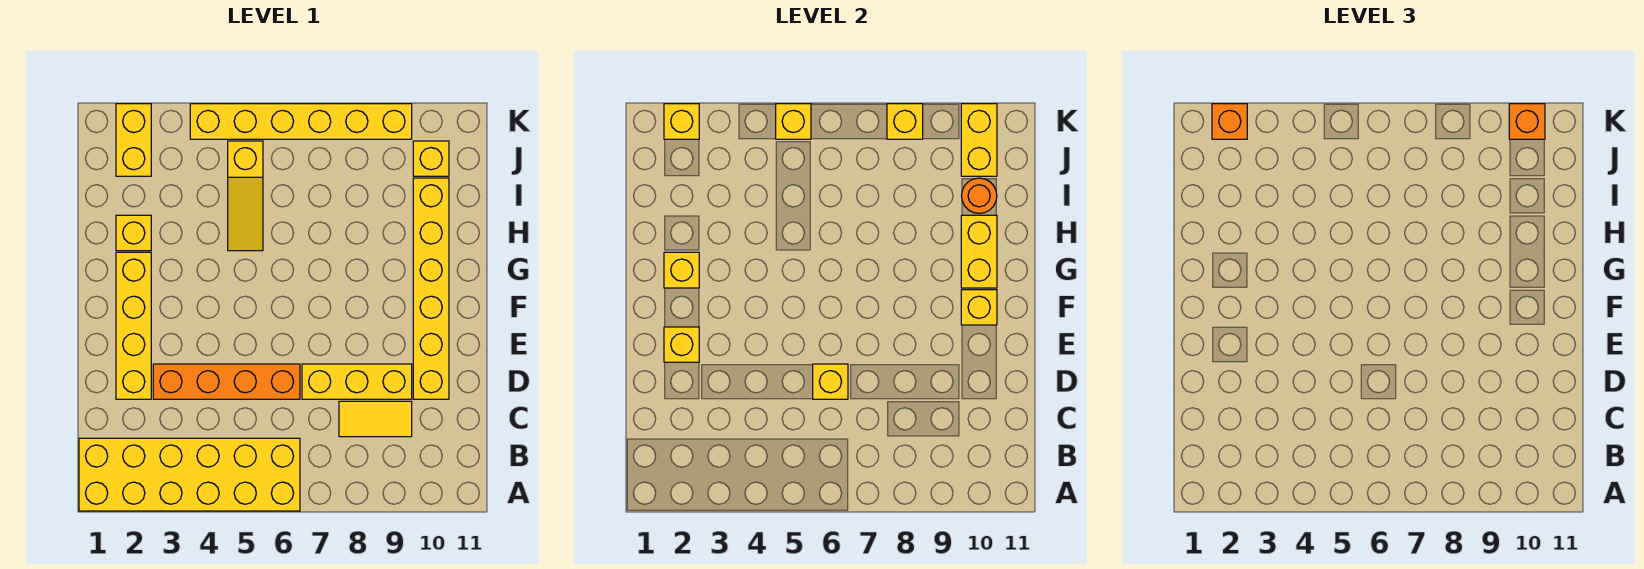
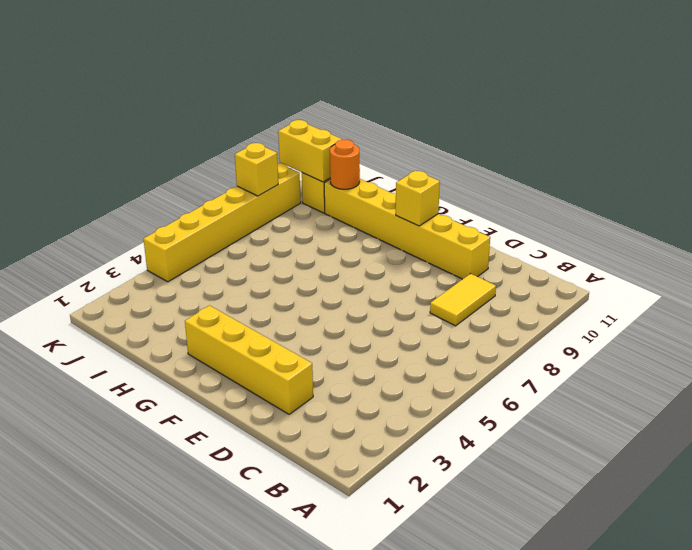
none -> yellow 2x6 brick [79,438,300,511]
none -> orange 1x4 brick [153,364,300,399]
none -> yellow 1x3 brick [302,364,412,399]

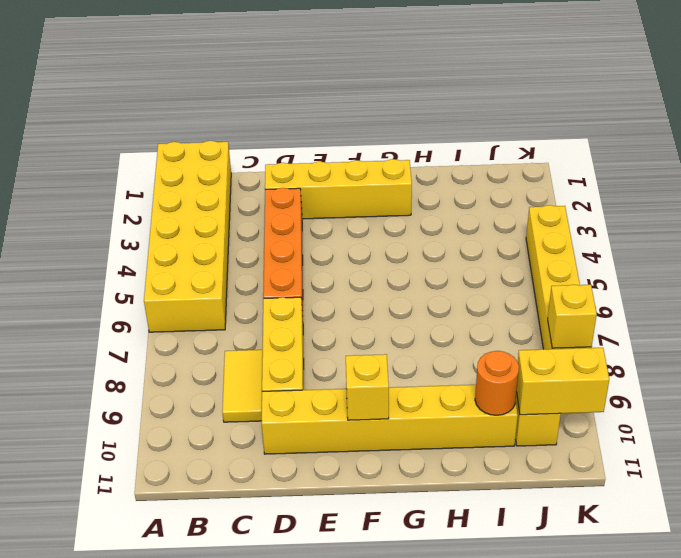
none -> yellow 1x1 brick [116,215,151,251]
none -> yellow 1x3 slope [228,141,263,251]
none -> yellow 1x2 brick [116,104,151,176]

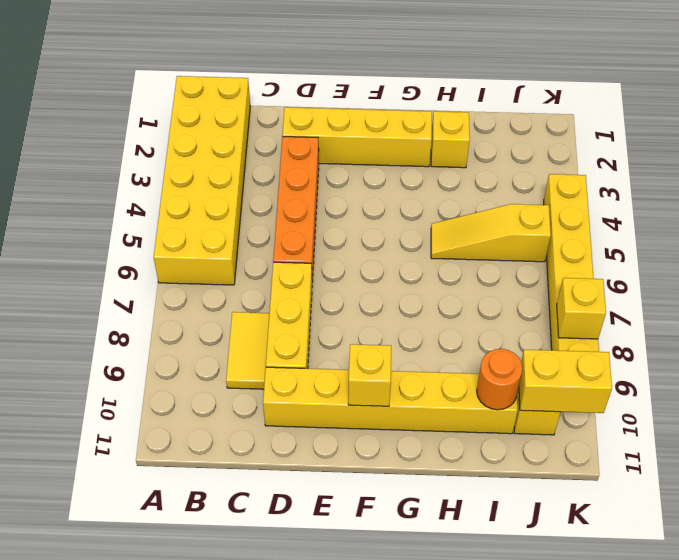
none -> yellow 1x2 brick [116,104,151,176]
none -> yellow 1x1 brick [813,364,848,399]
none -> yellow 1x1 brick [664,327,699,362]

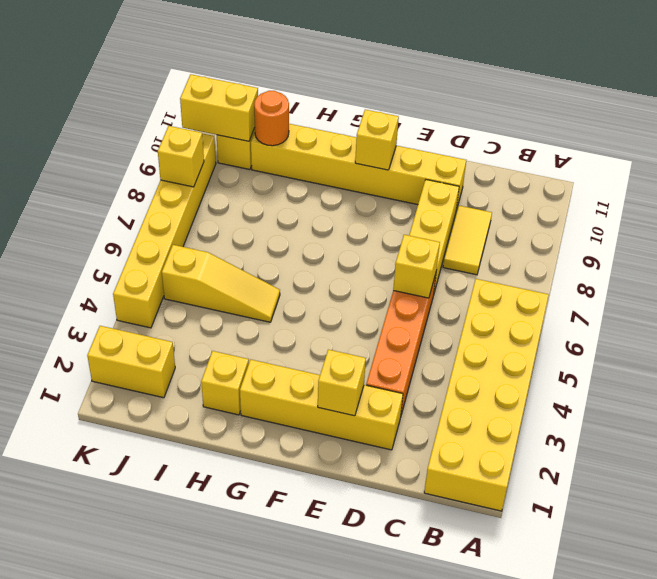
none -> yellow 1x1 brick [664,252,699,288]
none -> yellow 1x2 brick [961,215,997,288]
none -> yellow 1x1 brick [664,104,699,139]

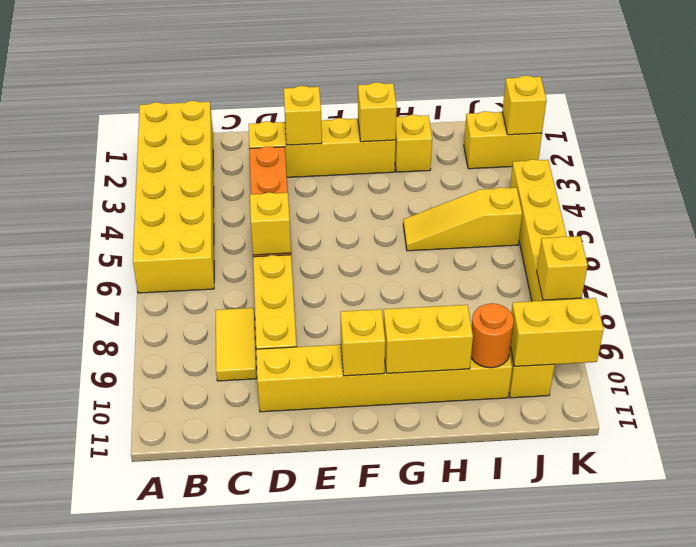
none -> yellow 1x1 brick [776,104,811,139]
none -> orange 1x1 brick [1212,104,1247,139]
none -> orange 1x1 brick [1509,104,1545,139]

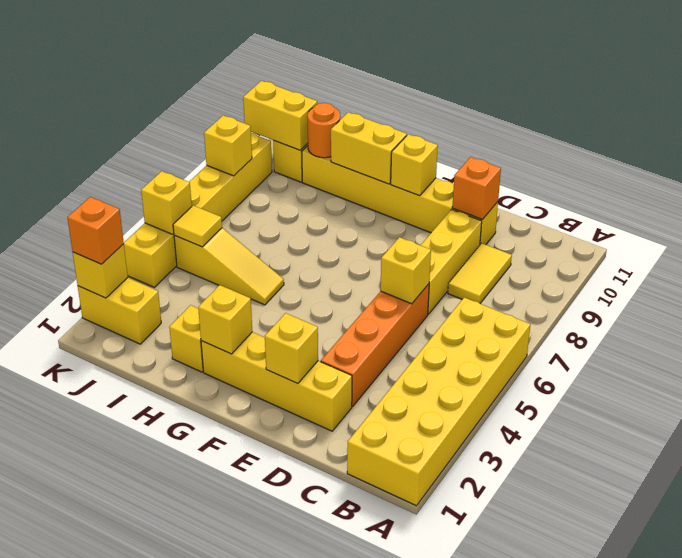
orange 1x1 brick [452,157,501,220] -> orange 1x1 brick moved to [1509,104,1545,139]
yellow 1x1 tile [173,205,222,247] -> none

